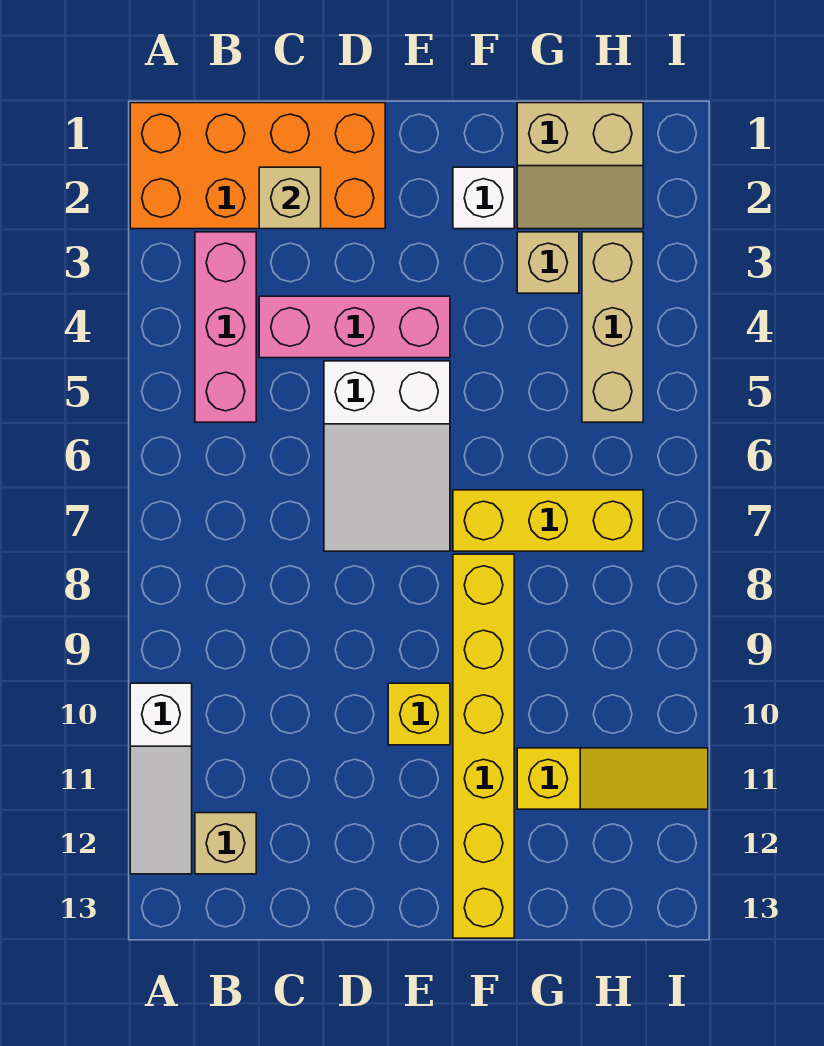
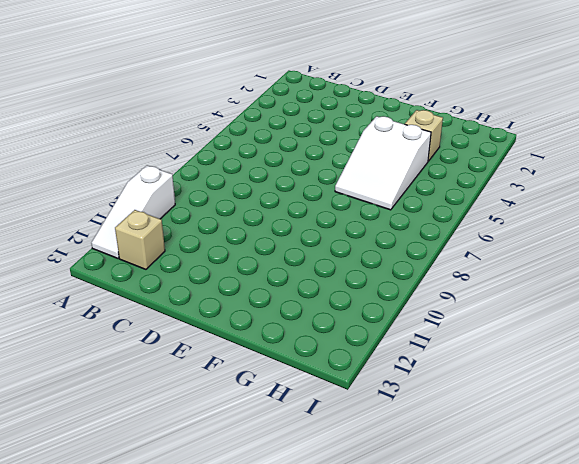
white 2x3 slope [335,116,431,210] -> white 2x3 slope moved to [324,361,450,551]
none -> orange 2x4 brick [130,103,385,229]
none -> pink 1x3 brick [195,232,256,422]
none -> pink 1x3 brick [259,296,450,358]

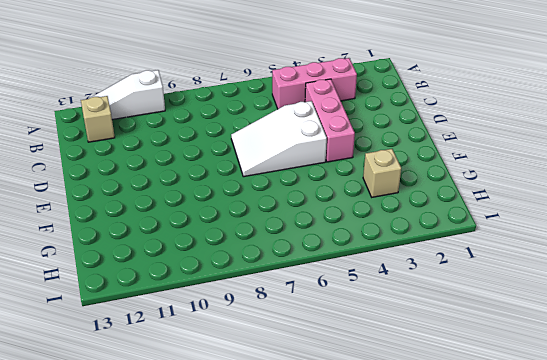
none -> orange 2x4 brick [130,103,385,229]
none -> yellow 1x1 brick [388,683,450,745]
none -> white 1x1 brick [453,167,514,229]

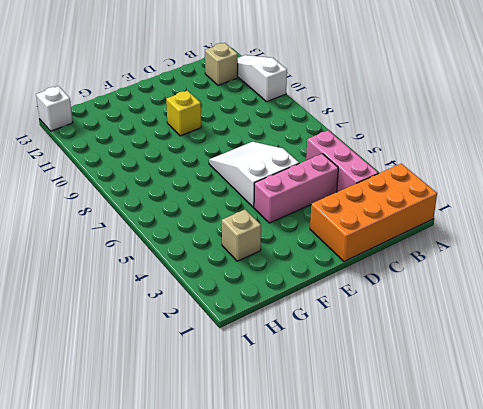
white 1x1 brick [36,86,73,131] -> white 1x1 brick moved to [453,167,514,229]
none -> yellow 1x3 brick [453,490,643,551]
none -> yellow 1x6 brick [453,554,514,938]
none -> tan 2x2 slope [517,103,643,229]

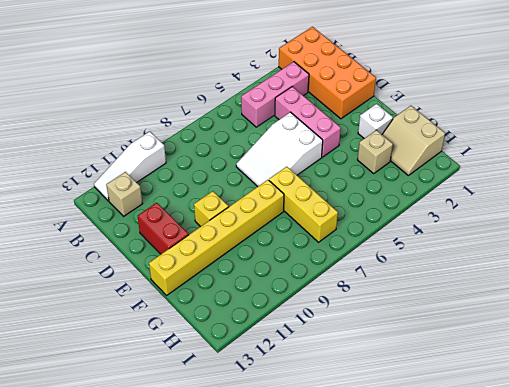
red 1x2 brick [138,203,189,254] -> none
none -> yellow 1x3 slope [517,748,708,809]
none -> tan 1x3 brick [582,232,643,422]
none -> tan 1x1 brick [259,167,321,229]

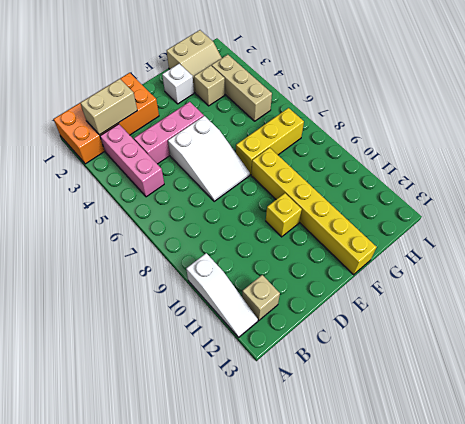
tan 1x2 brick [81,79,137,135] -> tan 1x1 brick [259,167,321,229]
none -> yellow 1x3 slope [517,748,708,809]

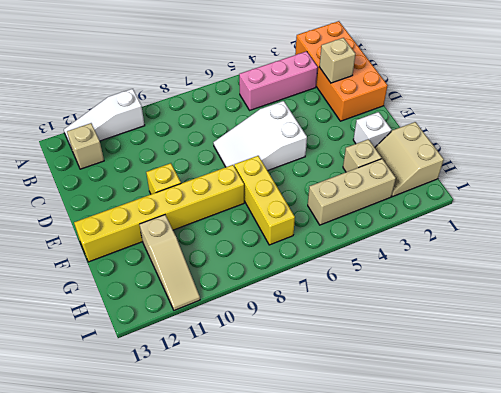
tan 1x3 slope [139,215,200,310] -> yellow 1x3 slope [517,748,708,809]
none -> pink 1x3 brick [259,296,450,358]

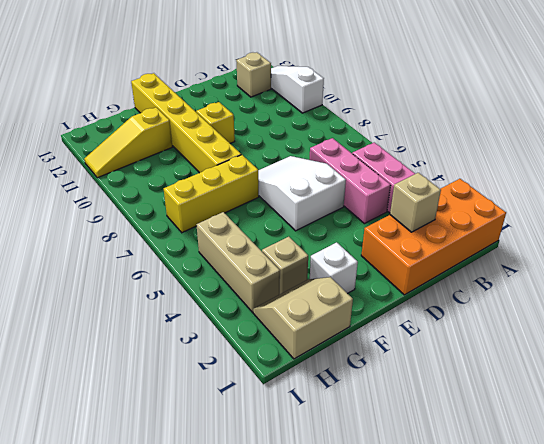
pink 1x3 brick [310,138,391,224] -> pink 1x3 brick turned to [259,296,450,358]

